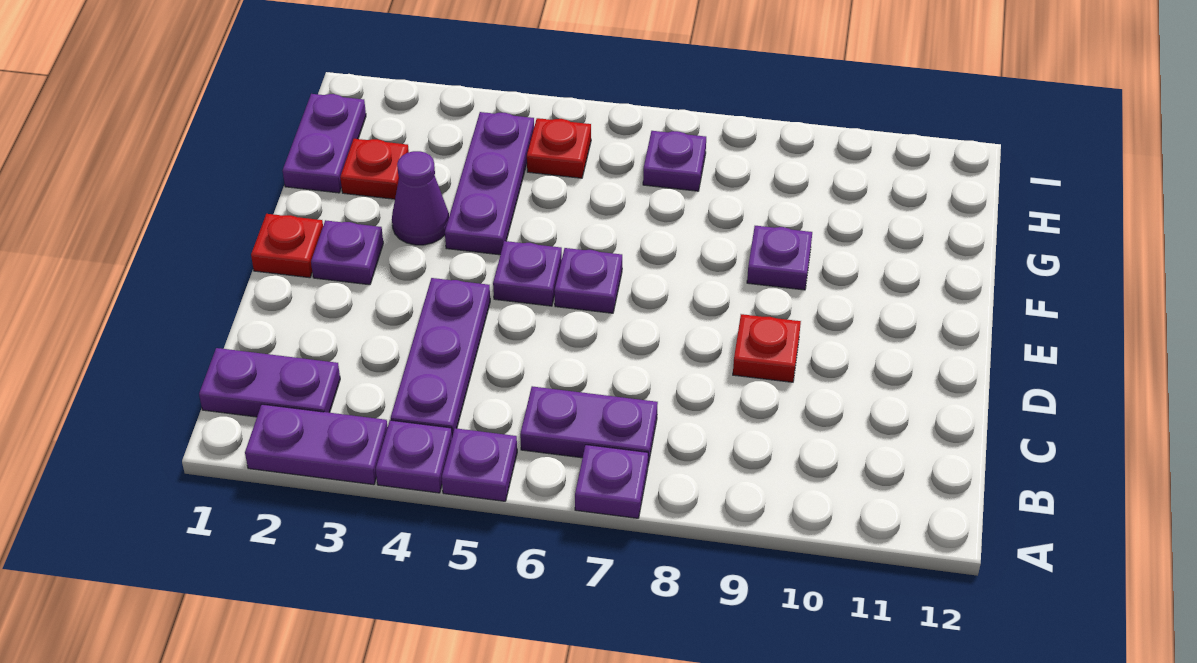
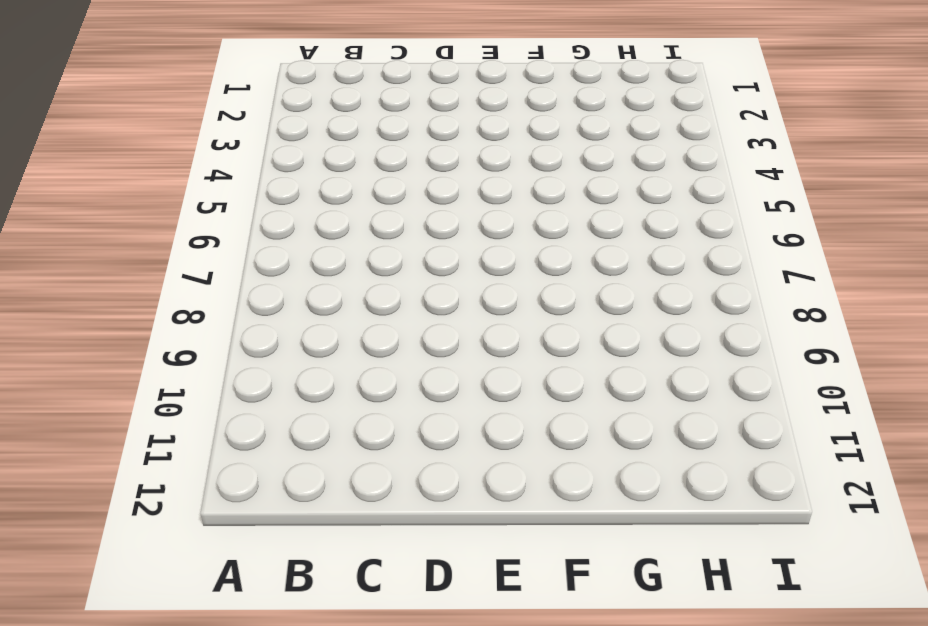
none -> purple 1x2 plate [245,404,388,485]
none -> purple 1x1 plate [376,420,452,493]
none -> purple 1x1 plate [442,428,517,501]

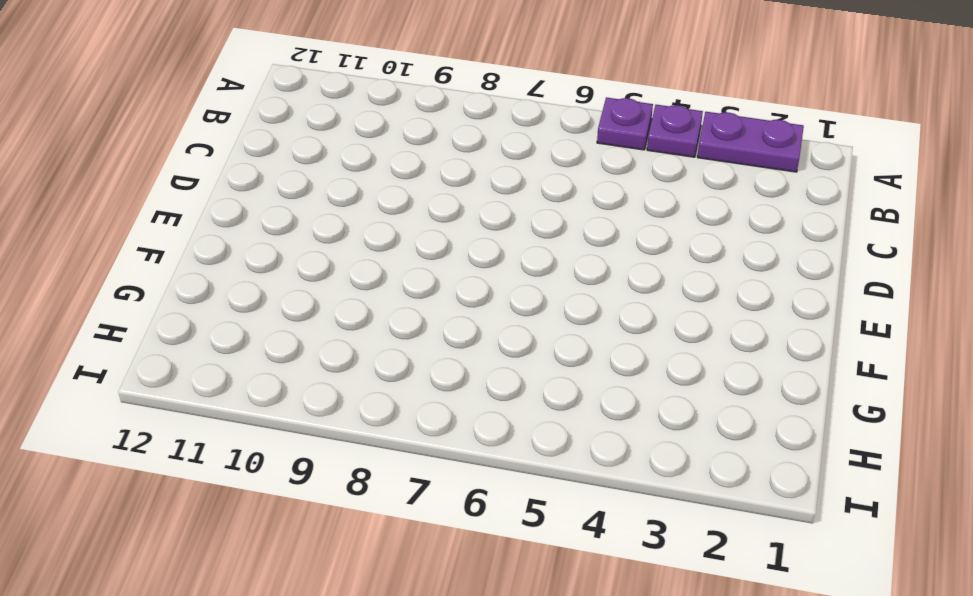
none -> purple 1x1 plate [575,445,648,518]
none -> purple 1x2 plate [199,348,340,417]
none -> purple 1x3 plate [391,278,490,436]

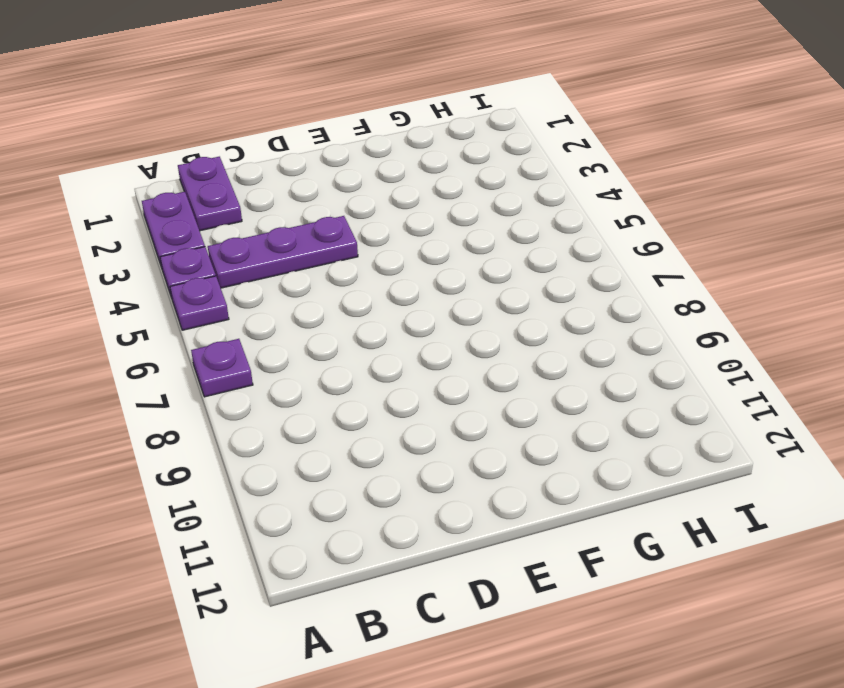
none -> purple 1x2 plate [520,386,658,464]
none -> red 1x1 plate [733,314,801,382]
none -> red 1x1 plate [251,214,323,278]

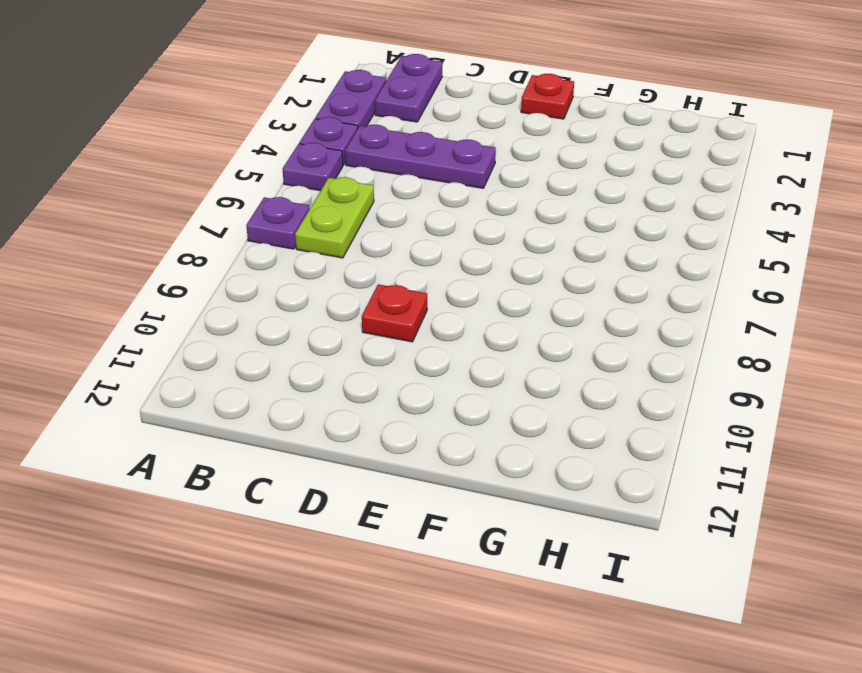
lime 1x2 plate [295,177,374,258] -> purple 1x2 plate [520,386,658,464]
none -> purple 1x1 plate [311,220,383,285]
none -> purple 1x1 plate [493,241,562,306]
none -> purple 1x1 plate [555,248,622,313]

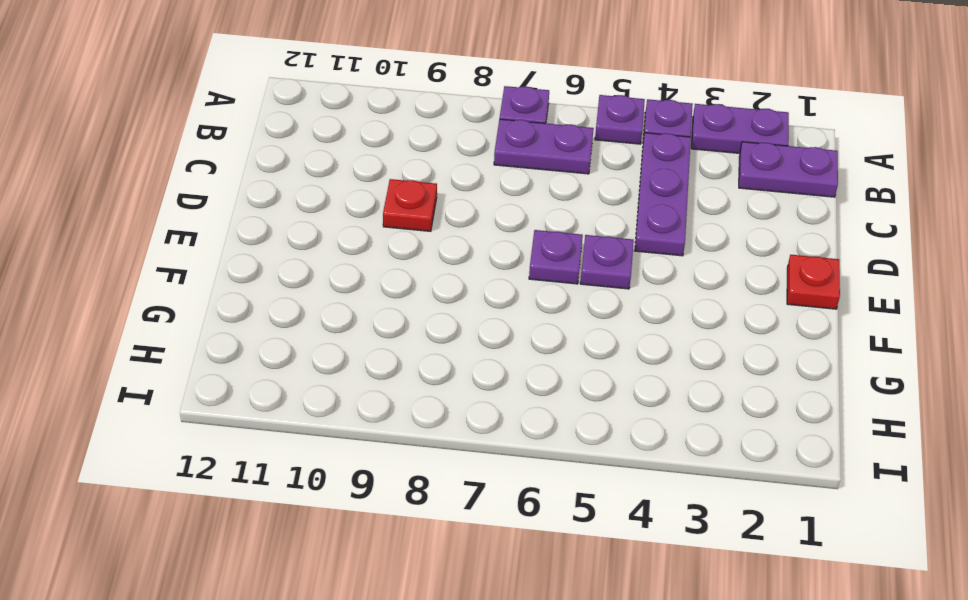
none -> purple 1x1 plate [311,220,383,285]
none -> purple 1x1 cone [392,151,449,245]
none -> purple 1x3 plate [445,112,534,255]

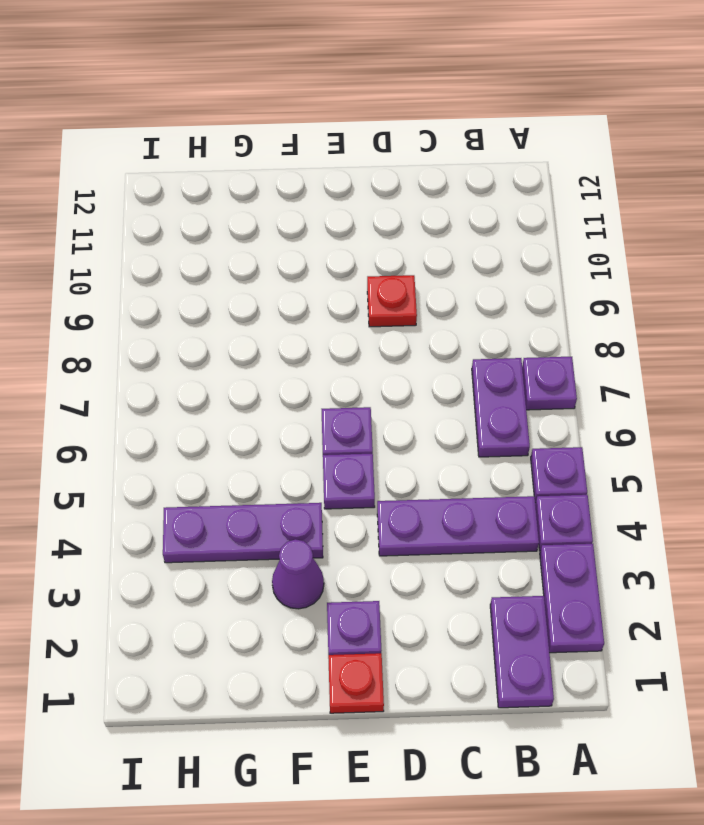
none -> purple 1x1 plate [747,226,812,290]
none -> purple 1x2 plate [283,94,366,193]
none -> red 1x1 plate [340,139,409,199]

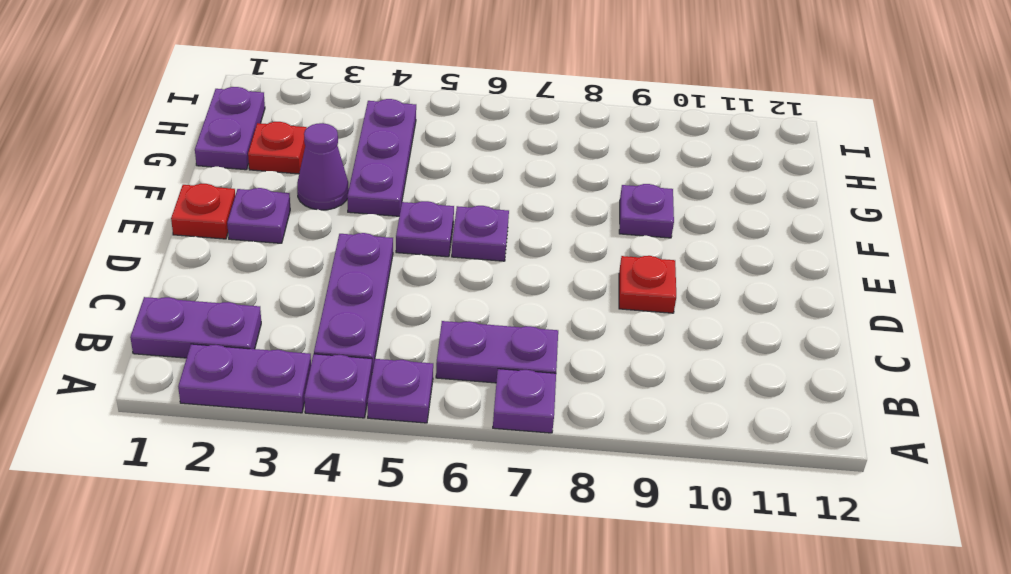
none -> red 1x1 plate [527,118,591,178]
none -> purple 1x1 plate [643,131,706,191]

